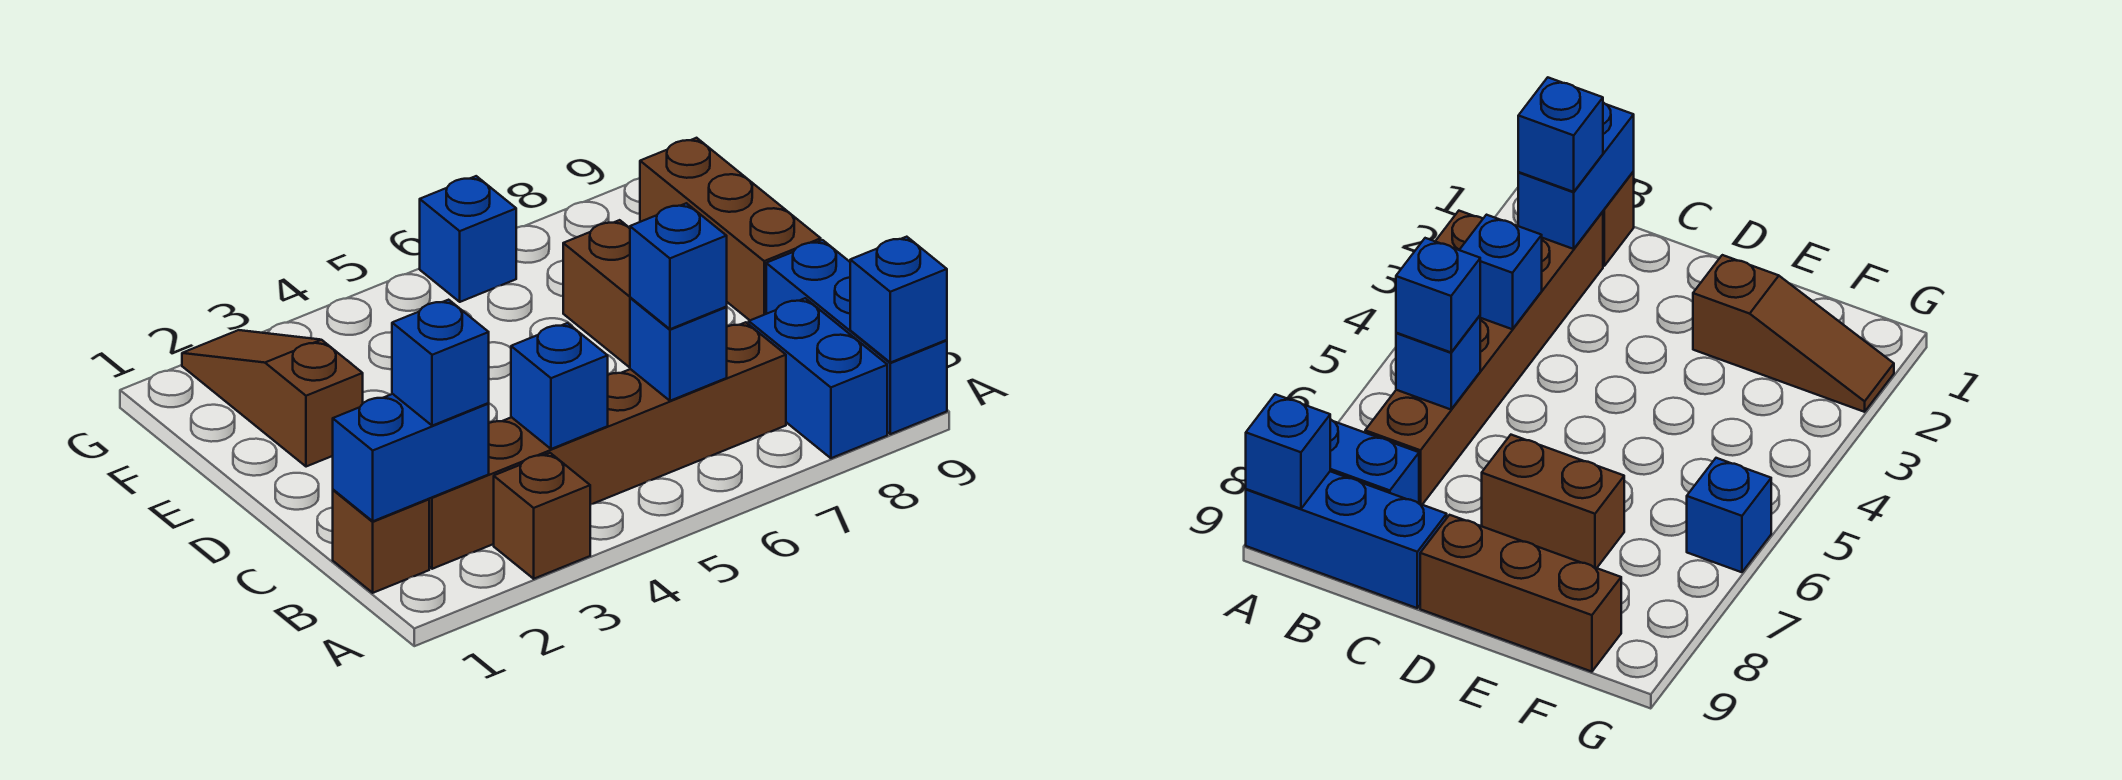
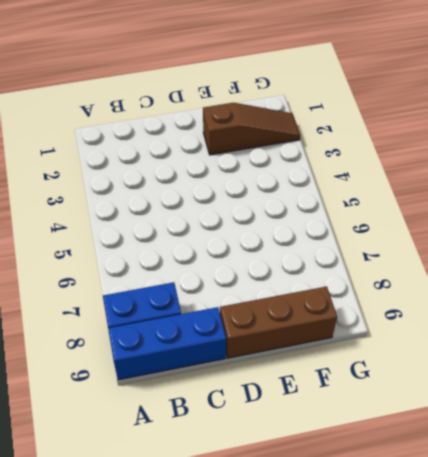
none -> brown 1x1 brick [494,453,590,579]
none -> brown 1x1 brick [333,490,429,593]
none -> brown 1x6 brick [429,322,786,569]

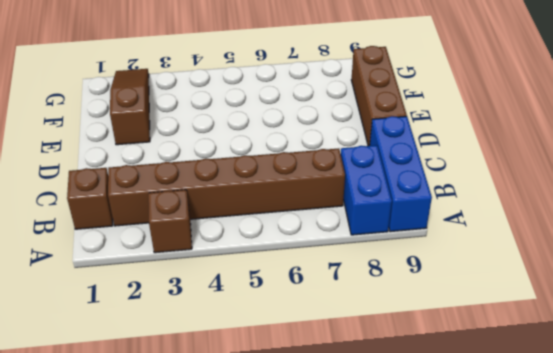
none -> brown 1x2 brick [563,220,630,368]
none -> blue 1x1 brick [420,176,516,302]
none -> blue 1x1 brick [850,237,947,363]

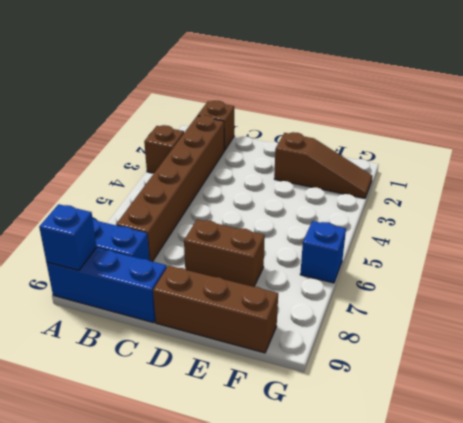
none -> blue 1x2 brick [333,394,489,521]
none -> blue 1x1 brick [511,323,608,449]
none -> blue 1x1 brick [630,297,727,401]

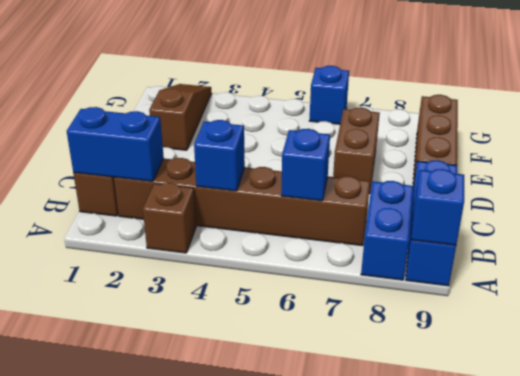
none -> blue 1x1 brick [392,300,489,426]
none -> blue 1x1 brick [630,203,727,329]

